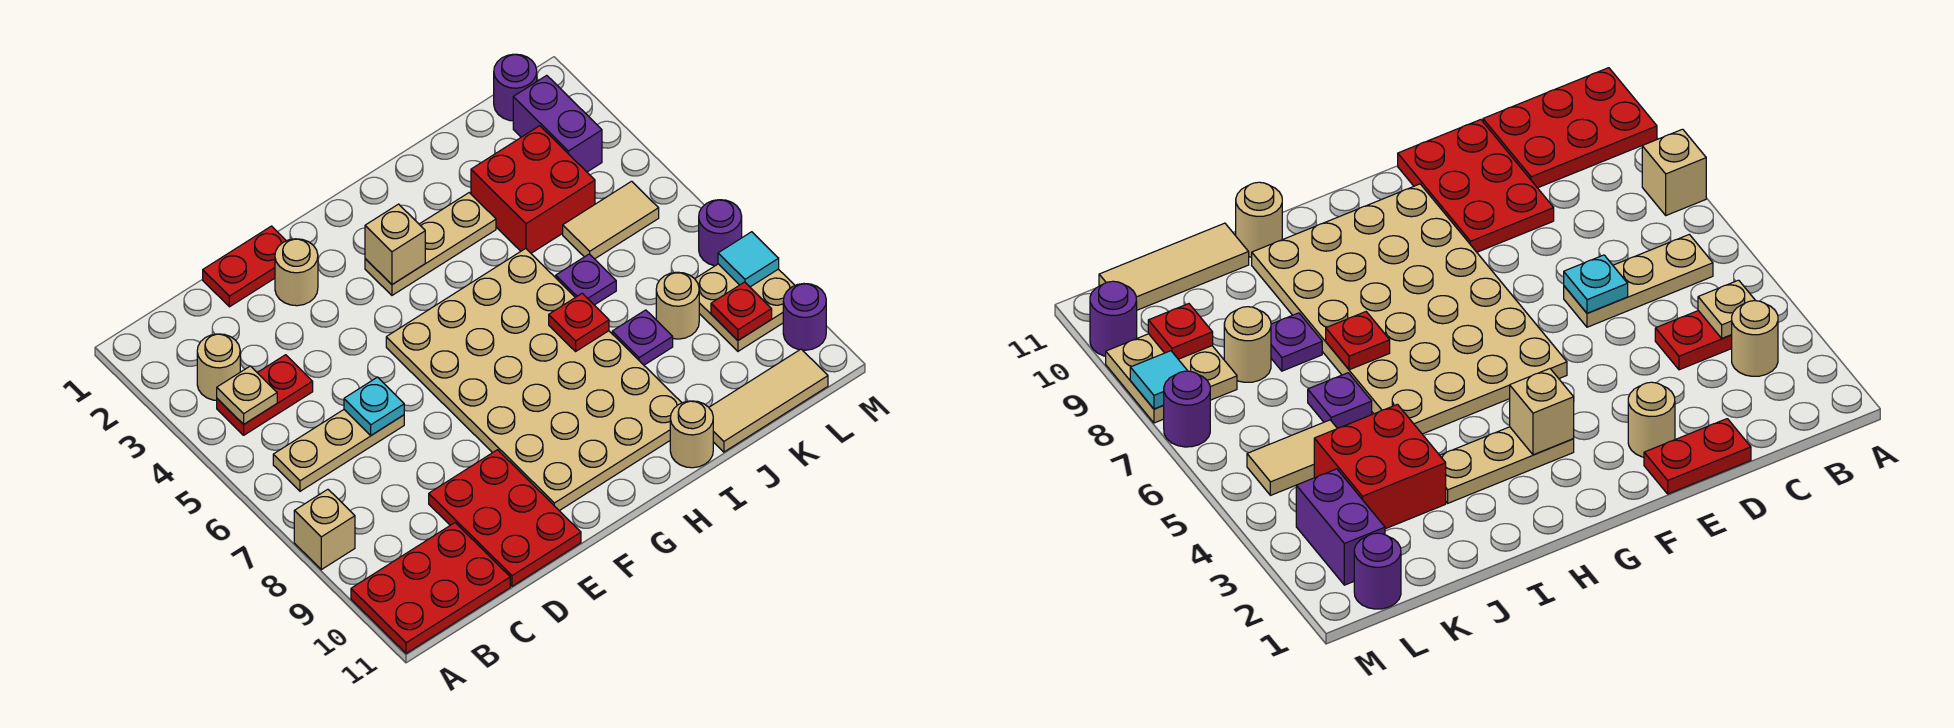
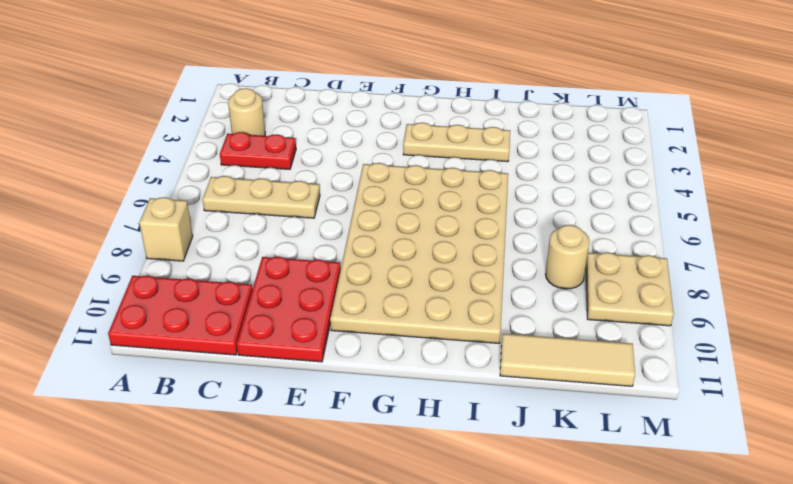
none -> red 1x2 plate [203,226,286,307]
none -> tan 1x1 round brick [275,239,318,306]
none -> tan 1x1 round brick [670,401,713,468]

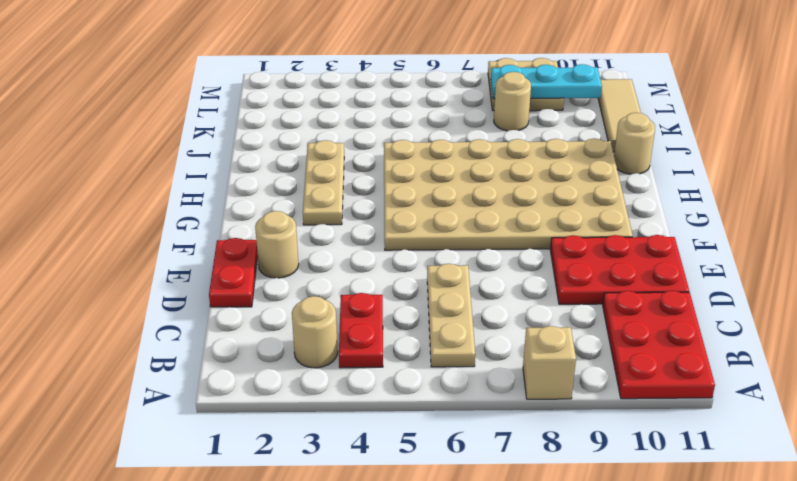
cyan 1x3 plate [491,64,602,99] -> red 1x1 plate [711,282,772,340]
none -> red 2x2 brick [471,126,595,253]
none -> purple 1x1 plate [556,254,616,305]
none -> purple 1x1 plate [612,310,673,365]

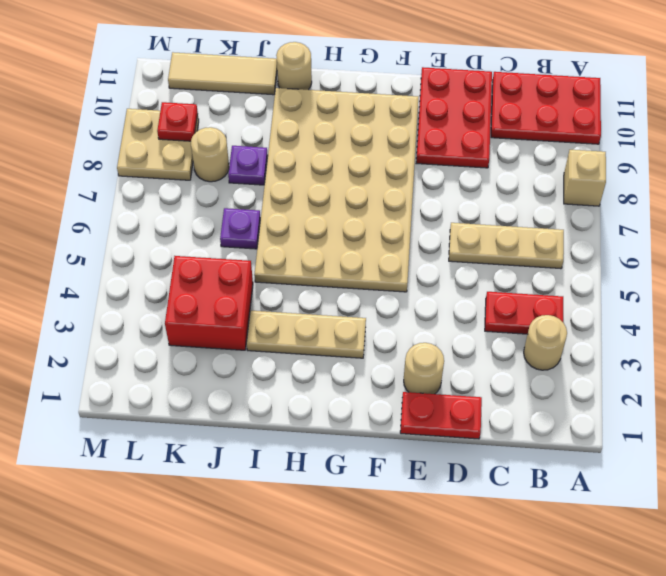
none -> tan 1x2 tile [563,181,659,259]
none -> purple 1x1 round brick [494,54,537,121]
none -> purple 1x2 brick [513,75,602,172]

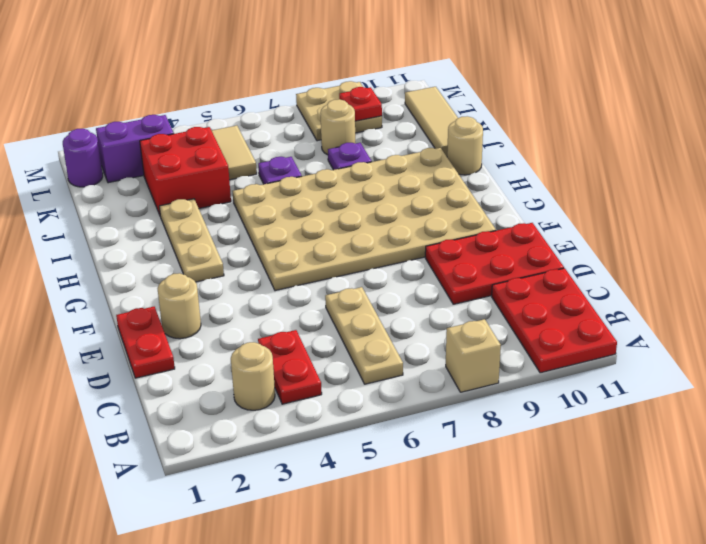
none -> purple 1x1 round brick [699,200,742,266]
none -> purple 1x1 round brick [783,284,826,350]
none -> tan 1x1 plate [217,366,277,424]

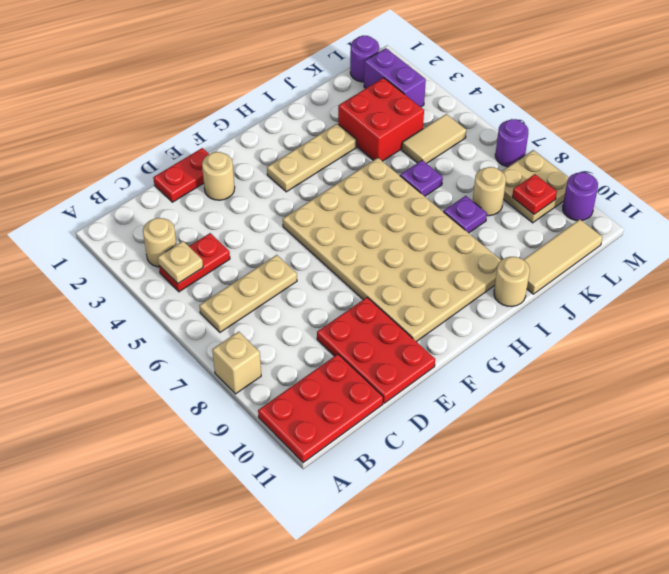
none -> cyan 1x1 plate [344,377,404,435]
none -> tan 1x1 brick [365,204,425,284]
none -> red 1x1 plate [549,293,609,351]

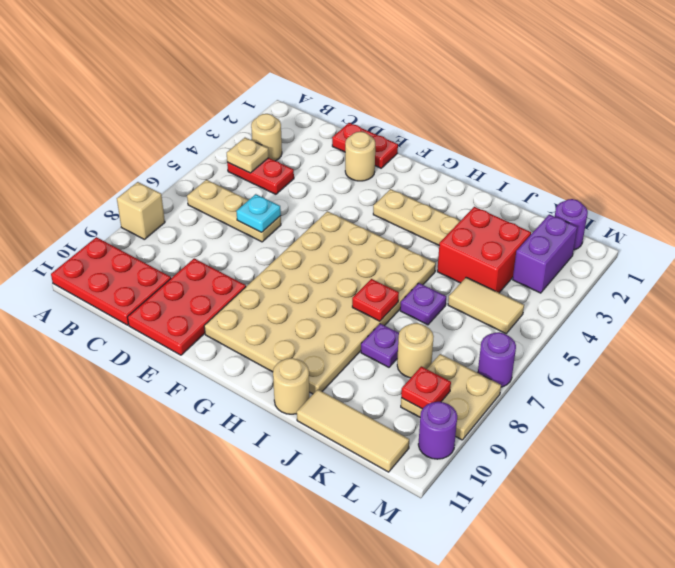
none -> tan 1x1 brick [365,204,425,284]
none -> cyan 1x1 tile [718,232,779,287]

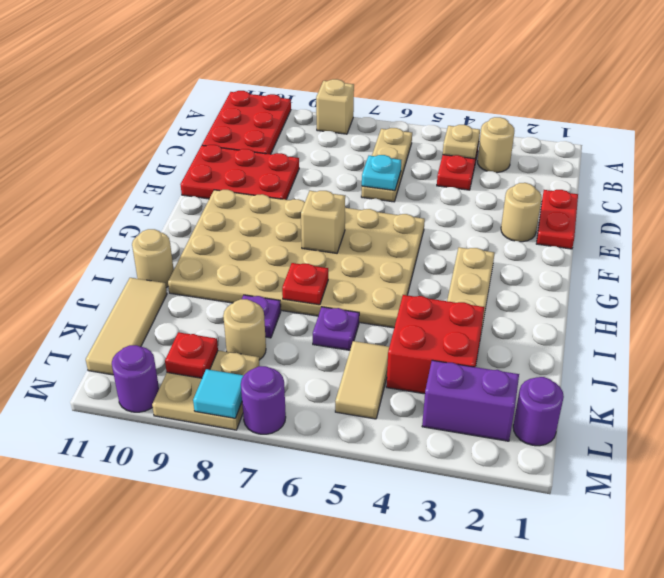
tan 1x1 brick [301,191,345,253] -> tan 1x1 brick moved to [365,204,425,284]

